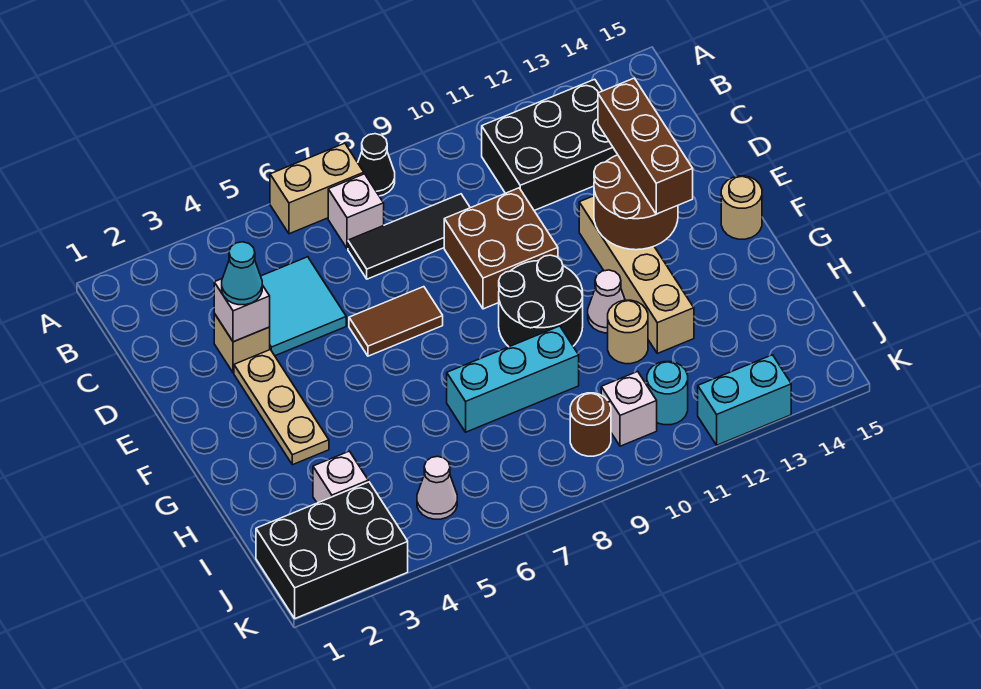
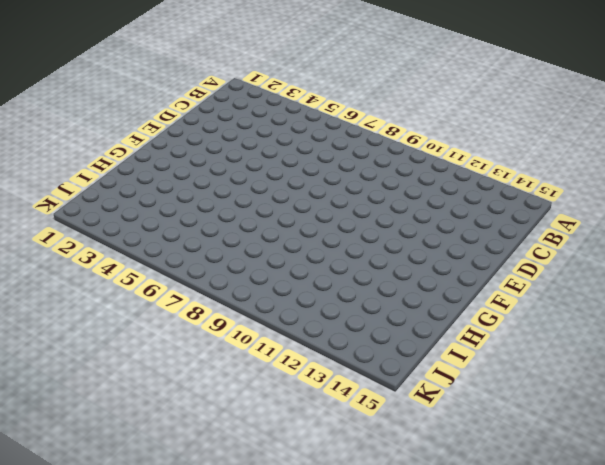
none -> tan 1x2 brick [270,143,364,234]
none -> black 1x1 cone [358,134,395,196]
none -> white 1x1 brick [328,174,384,249]

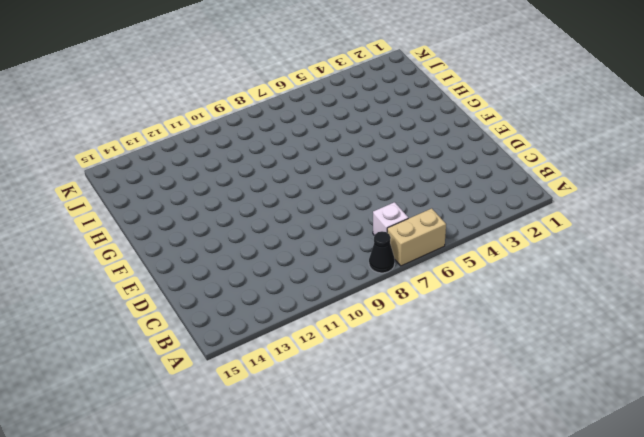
none -> black 2x3 brick [482,79,618,211]
none -> cyan 2x2 tile [261,257,346,356]
none -> black 1x3 tile [348,194,470,279]

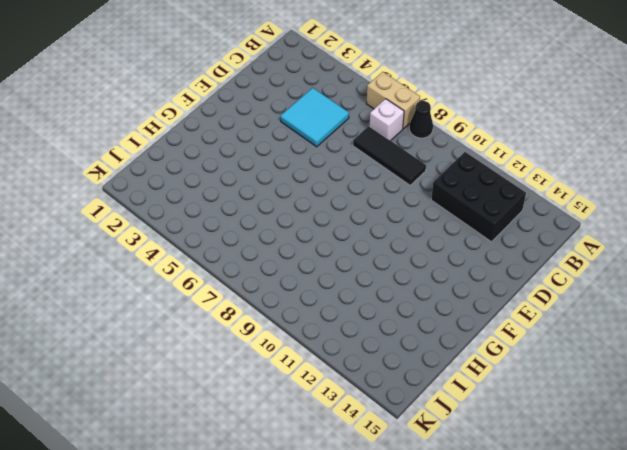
none -> tan 1x1 brick [214,314,270,373]
none -> brown 2x2 brick [444,188,558,309]
none -> tan 1x3 plate [234,350,329,465]

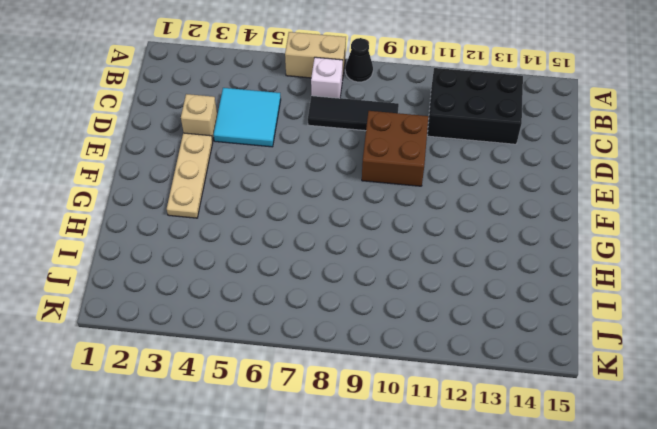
none -> brown 1x2 tile [349,287,443,356]
none -> tan 1x4 brick [579,196,694,353]
none -> black 2x2 round brick [499,255,583,347]

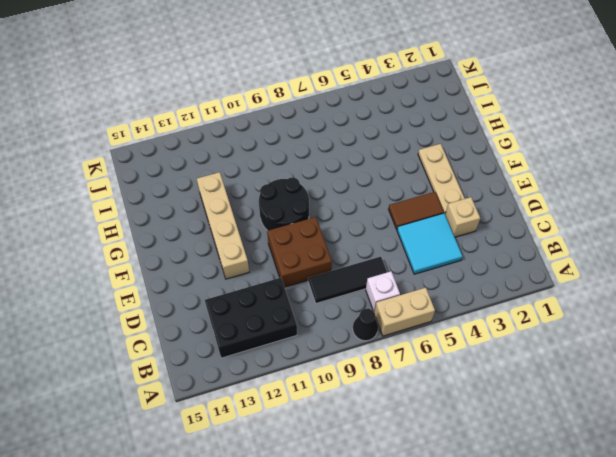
brown 1x2 tile [389,192,444,229] -> brown 1x2 tile moved to [349,287,443,356]
none -> tan 1x1 round brick [721,176,762,239]
none -> white 1x1 cone [588,270,625,333]
none -> cyan 1x3 brick [447,326,579,432]

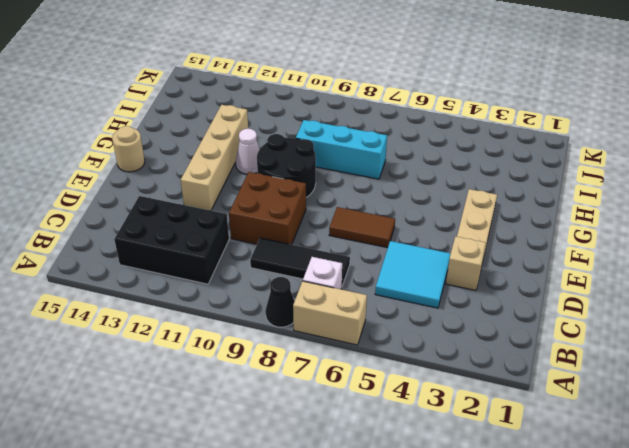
none -> tan 1x1 round brick [608,300,648,364]
none -> white 1x1 brick [313,451,368,503]
none -> black 2x3 brick [256,482,408,618]

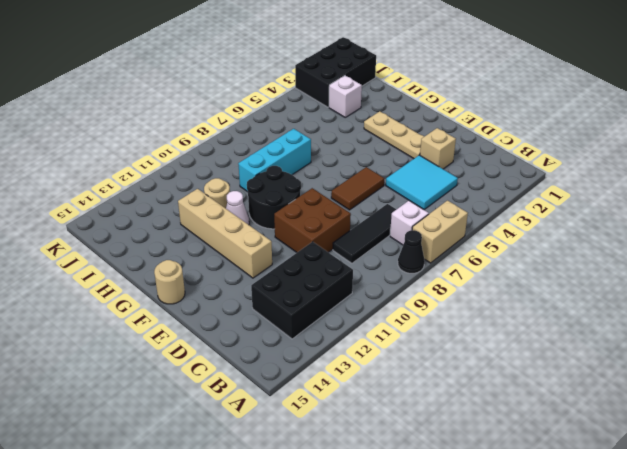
none -> white 1x1 cone [417,456,457,519]
none -> brown 1x1 round brick [570,393,611,456]
none -> white 1x1 brick [601,372,657,446]

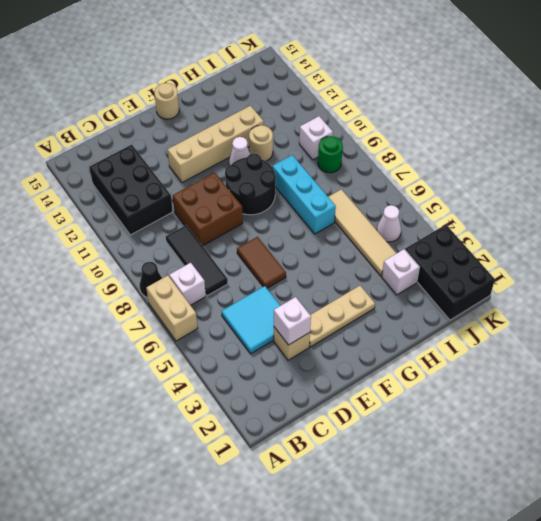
tan 1x4 tile [329,189,396,276] -> none
green 1x1 round brick [318,136,343,173] -> brown 1x1 round brick [570,393,611,456]
none -> cyan 1x1 round brick [647,362,688,425]
none -> cyan 1x2 brick [698,355,791,445]
none -> brown 2x2 round brick [594,155,678,250]

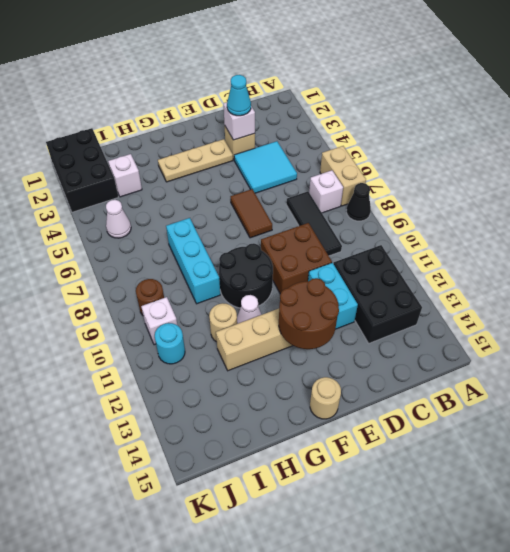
cyan 1x2 brick [308,263,358,329] -> cyan 1x2 brick moved to [698,355,791,445]
none -> brown 1x3 brick [598,78,693,214]

